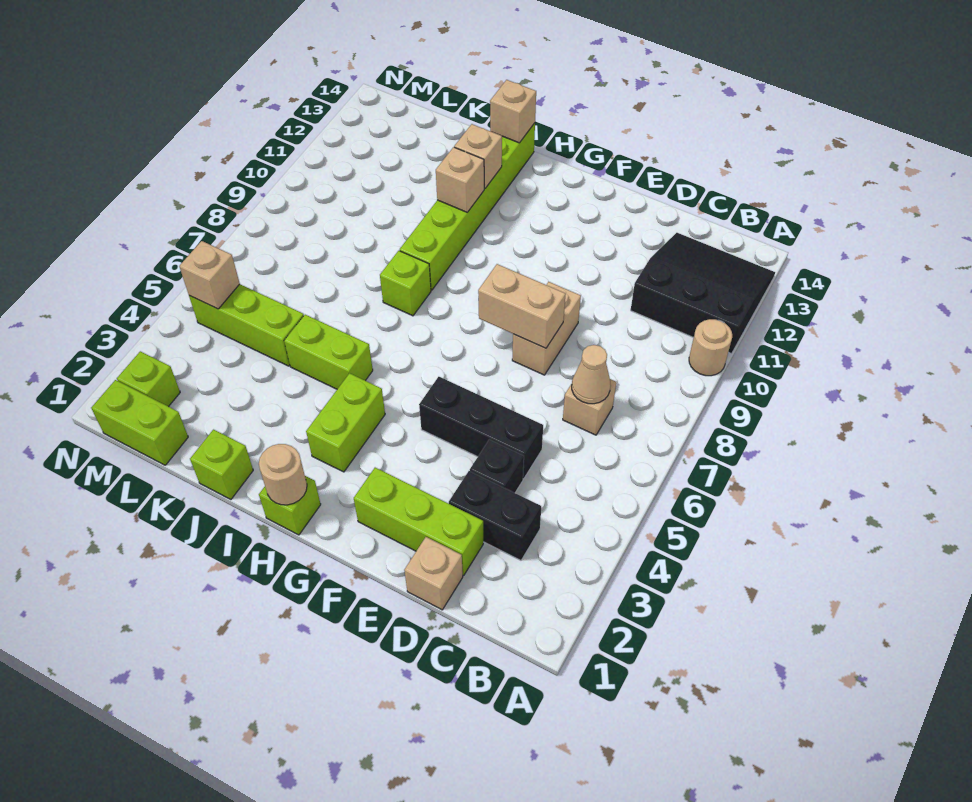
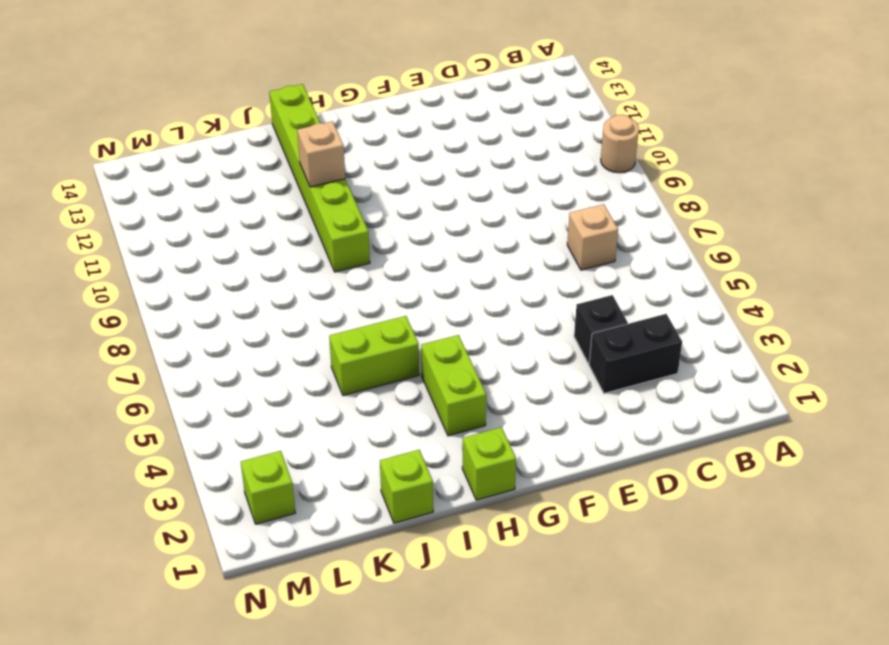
none -> black 3x3 slope [631,233,775,354]
none -> tan 1x1 brick [404,537,463,610]
none -> lime 1x3 brick [354,468,483,575]

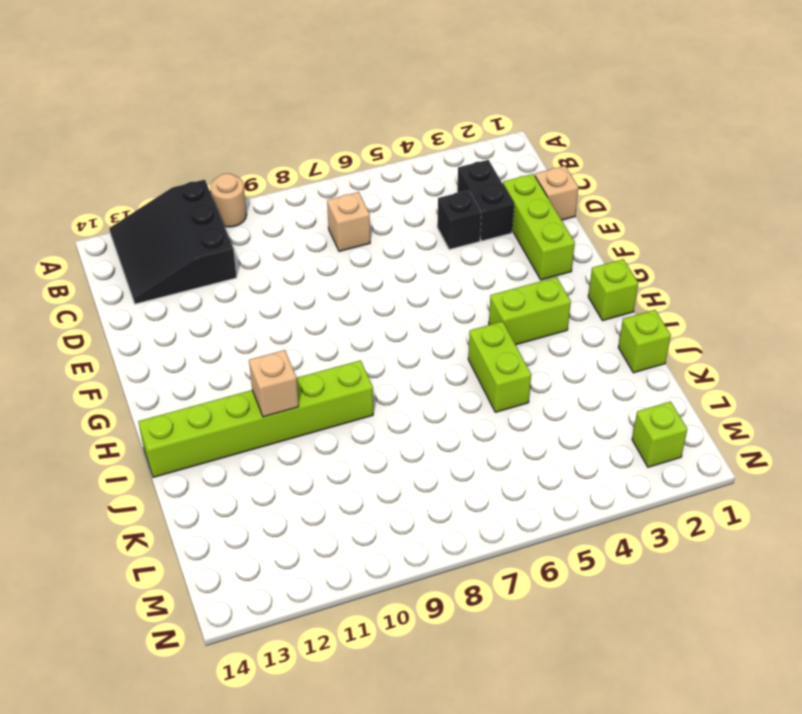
none -> black 1x3 brick [419,377,543,479]
none -> tan 1x2 brick [512,282,581,375]
none -> lime 1x1 brick [380,251,431,316]

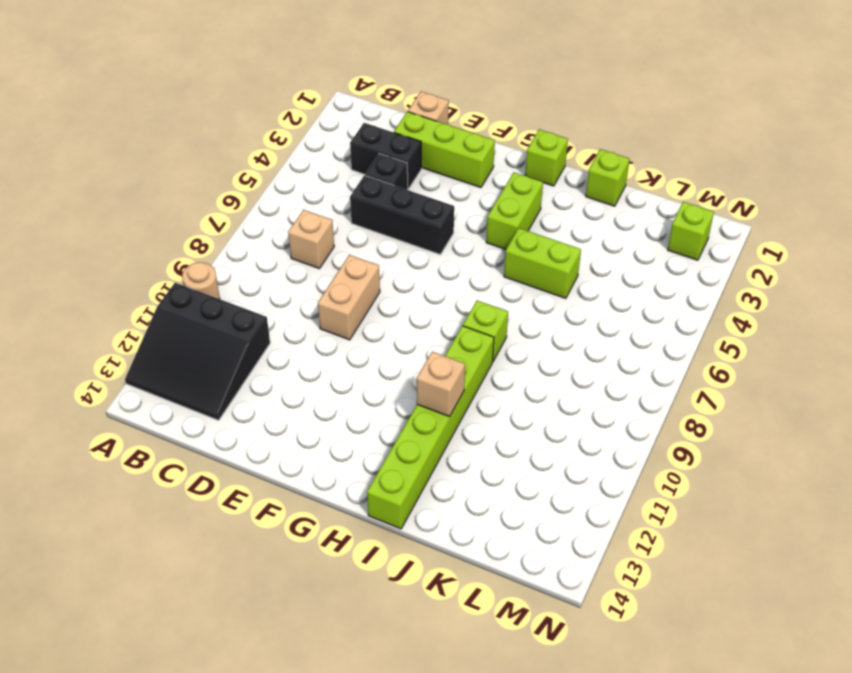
none -> lime 1x3 brick [189,284,304,366]
none -> lime 1x2 brick [91,380,188,465]
none -> tan 1x1 cone [572,345,611,404]

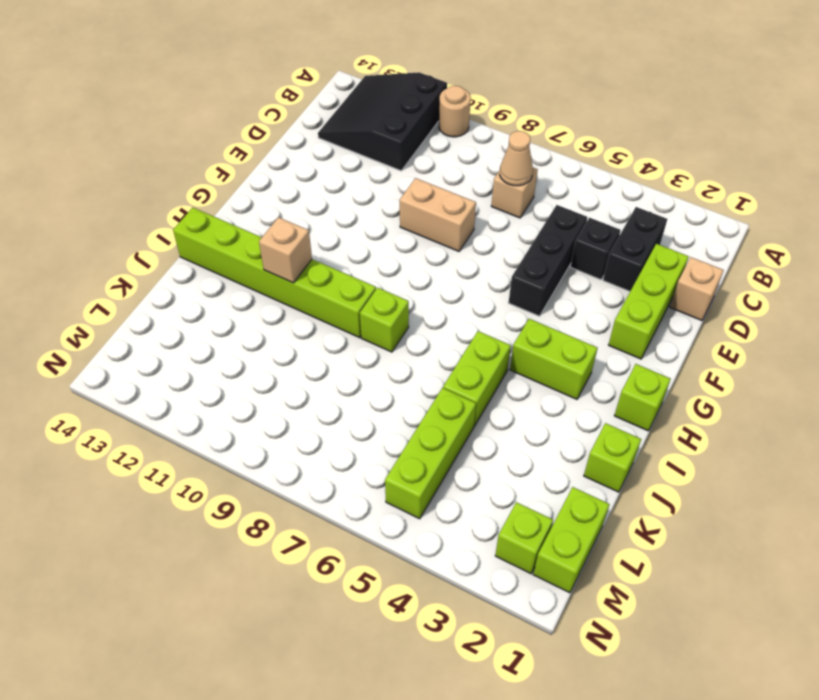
none -> tan 1x2 brick [478,264,566,348]
none -> tan 1x1 round brick [259,444,307,505]
none -> tan 1x1 brick [454,124,502,188]

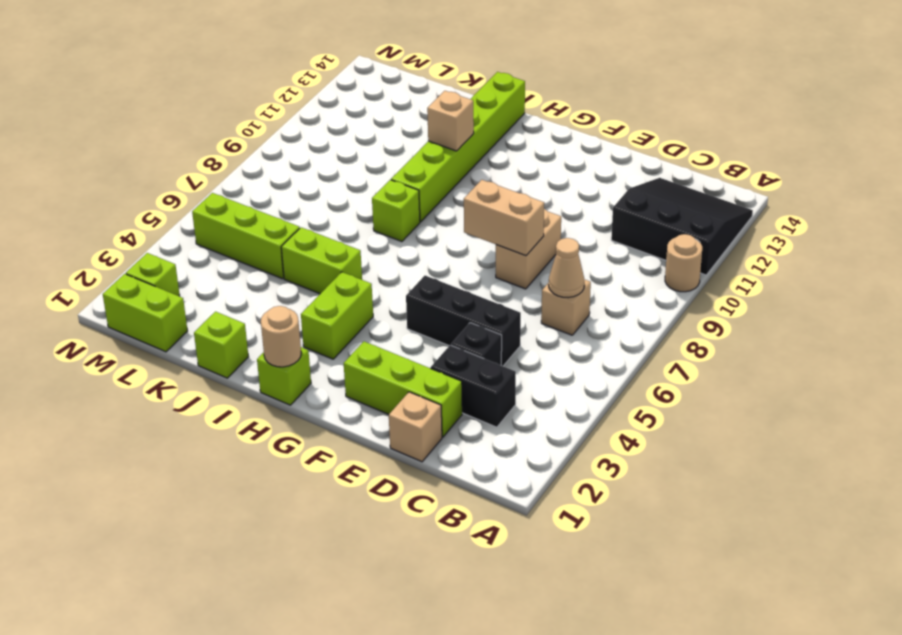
none -> tan 1x1 brick [454,124,502,188]
none -> tan 1x1 brick [490,80,536,143]
none -> tan 1x1 brick [179,241,240,309]

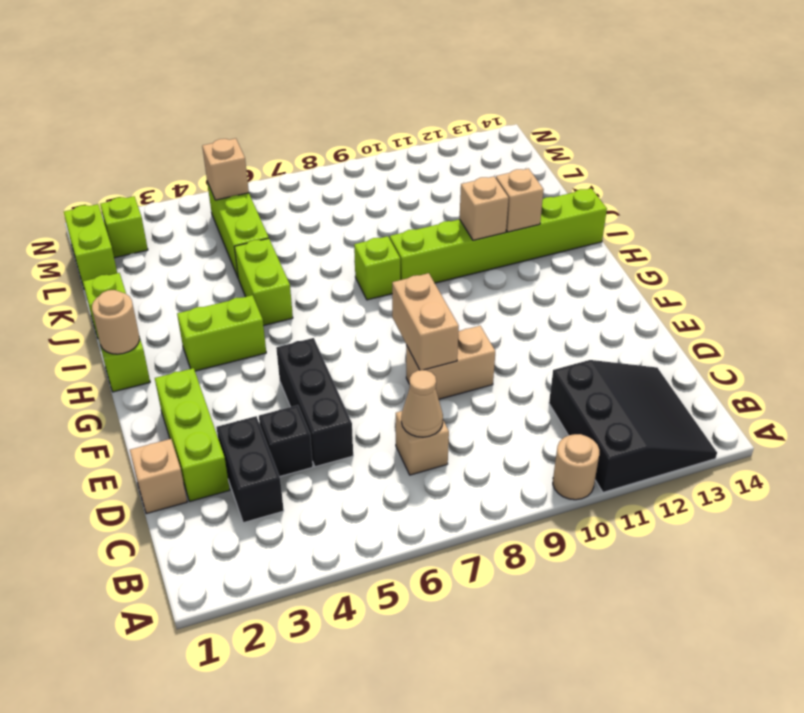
none -> tan 1x1 brick [490,80,536,143]

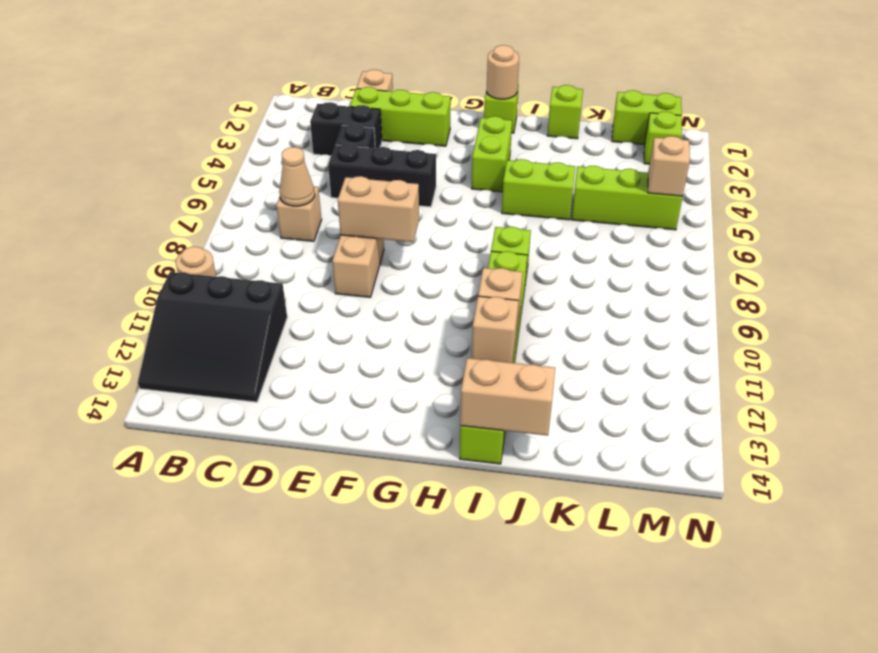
tan 1x2 brick [460,358,555,436] -> tan 1x1 brick [490,80,536,143]

